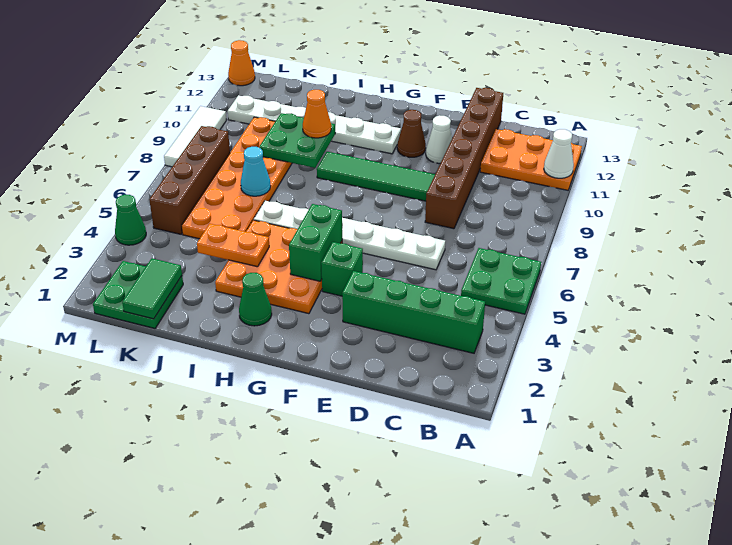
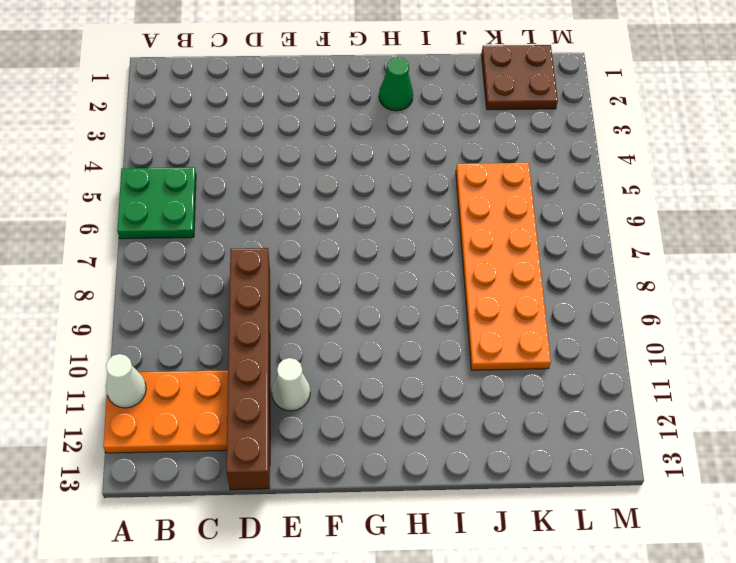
brown 2x2 plate [481,45,558,110] -> green 2x2 plate [93,261,183,328]
none -> green 1x4 brick [342,271,485,353]
none -> white 1x6 plate [254,201,445,270]
none -> green 1x4 tile [317,152,435,201]

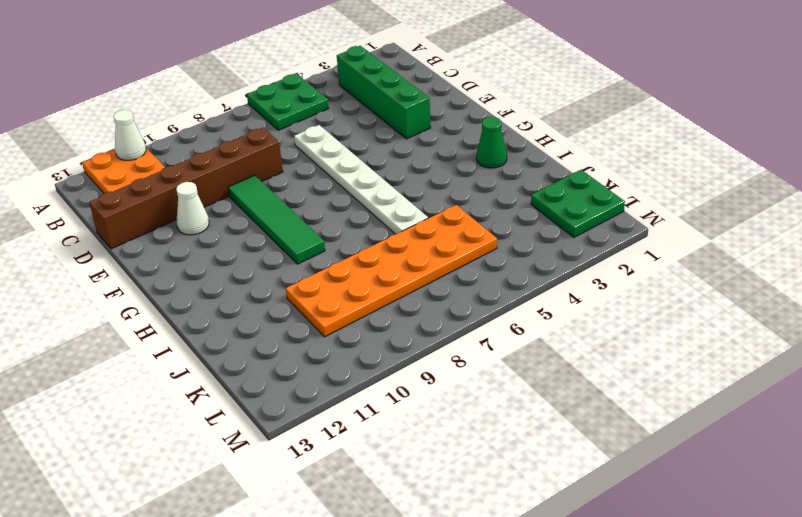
none -> green 1x1 brick [321,242,363,296]
none -> brown 1x1 cone [397,110,426,157]
none -> orange 3x3 plate [215,220,342,314]

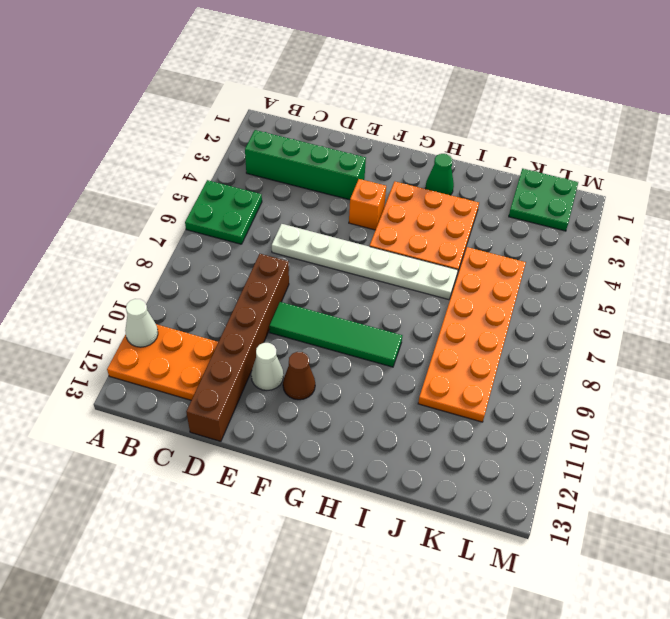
orange 1x1 brick [349,179,386,230] -> green 1x1 brick [321,242,363,296]
none -> white 1x6 plate [228,95,401,154]
none -> brown 1x4 brick [149,126,230,234]
none -> green 1x1 cone [115,195,146,245]

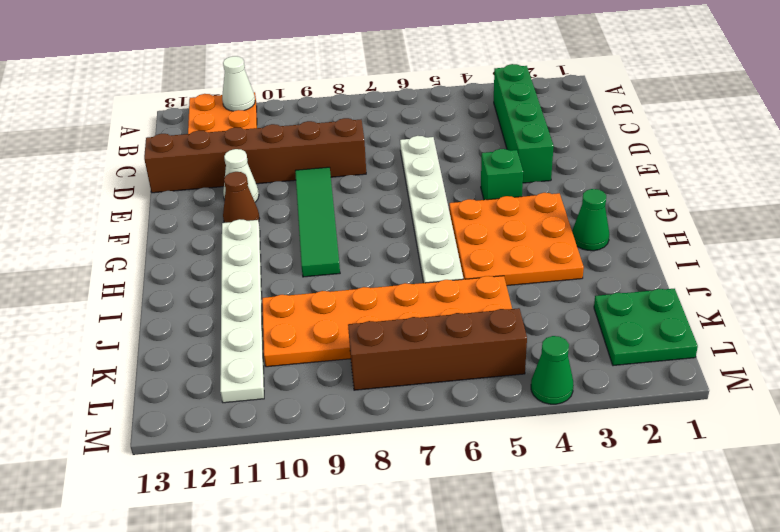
none -> green 2x2 plate [461,248,541,314]
none -> white 1x3 tile [164,106,226,167]
none -> orange 1x1 cone [228,40,255,86]

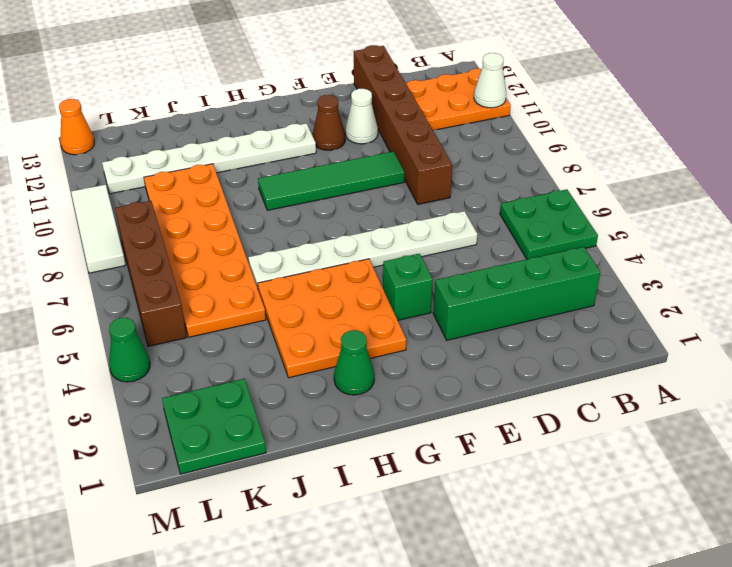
none -> green 1x2 brick [289,204,342,281]
none -> orange 1x2 plate [197,224,269,267]
none -> green 2x2 plate [259,113,335,168]

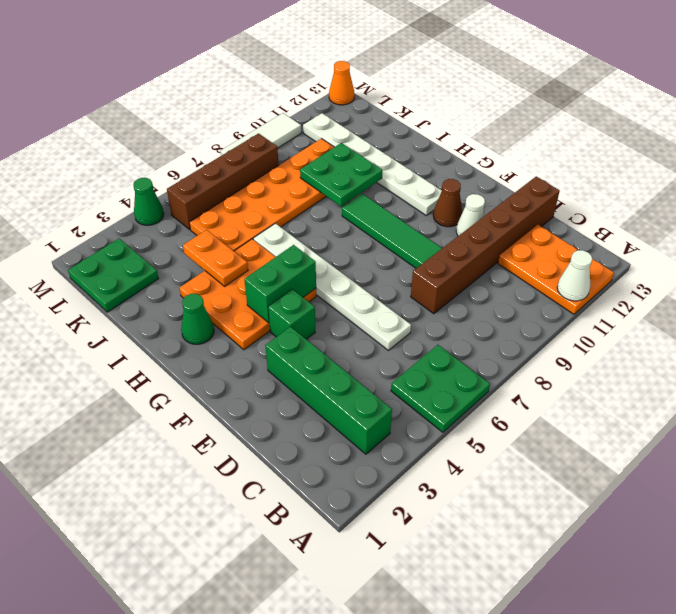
none -> cyan 1x1 cone [241,147,271,196]
none -> green 1x2 tile [122,259,182,319]
none -> orange 1x1 cone [303,90,331,138]

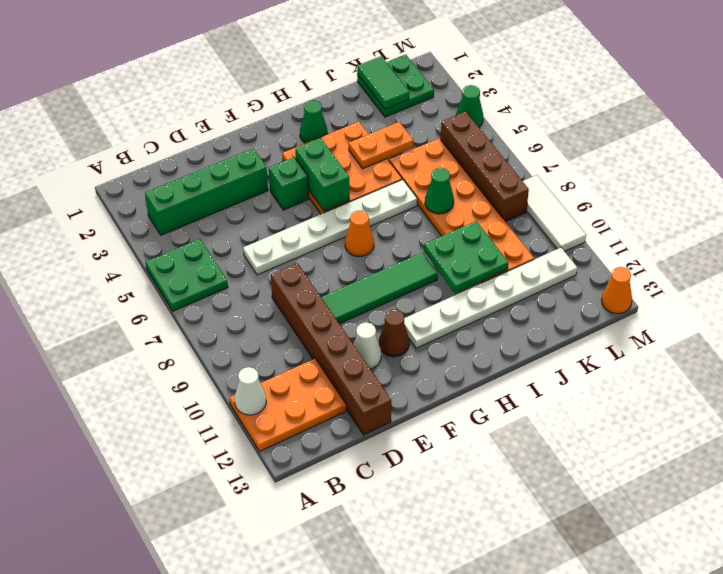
orange 1x1 cone [345,210,374,256] -> orange 1x1 cone moved to [303,90,331,138]
green 1x1 cone [425,168,454,214] -> cyan 1x1 cone [241,147,271,196]

